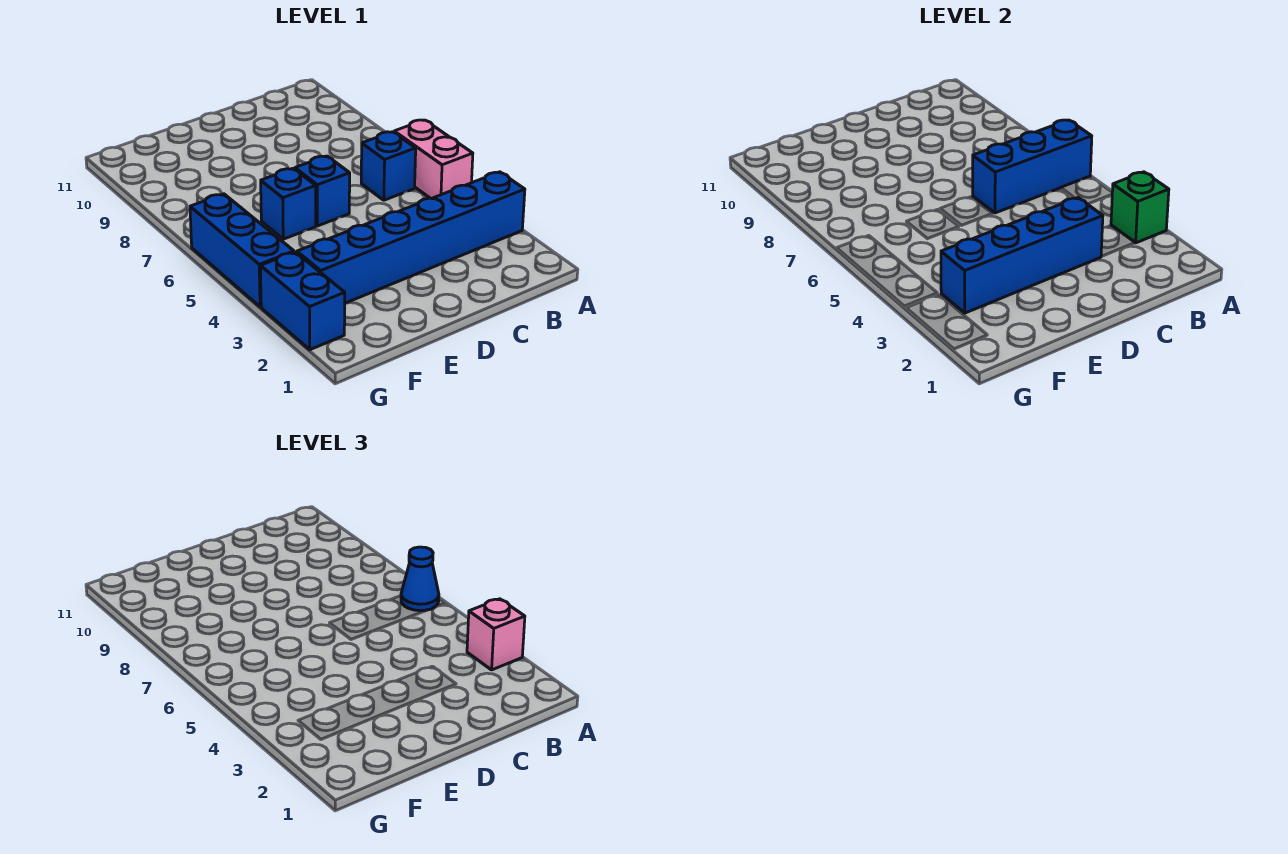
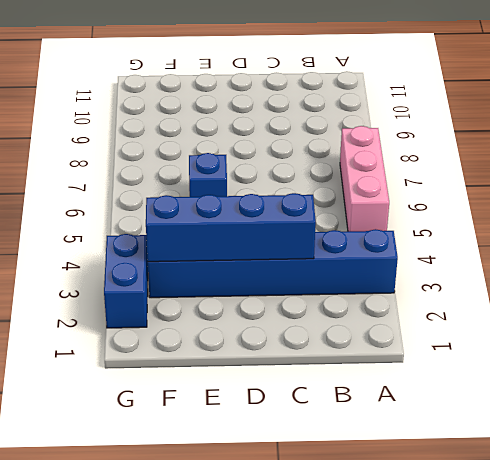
pink 1x3 brick [340,126,389,231] -> pink 1x2 brick [394,120,473,199]
none -> blue 1x1 brick [361,132,416,200]
none -> blue 1x1 brick [295,156,350,226]
none -> blue 1x3 brick [190,194,294,307]

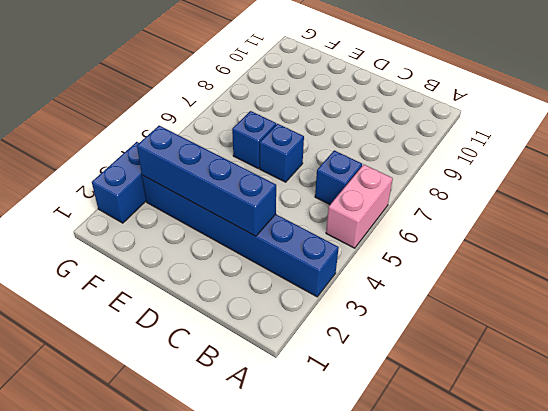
none -> blue 1x3 brick [190,194,294,307]
none -> green 1x1 brick [1111,172,1169,243]
none -> blue 1x3 brick [973,120,1092,213]

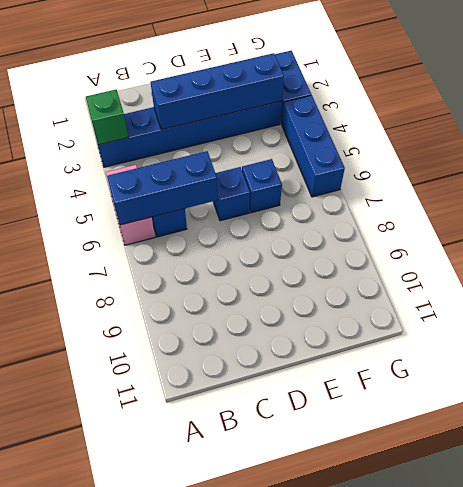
none -> pink 1x1 brick [467,599,525,670]
none -> blue 1x1 cone [401,547,439,611]

